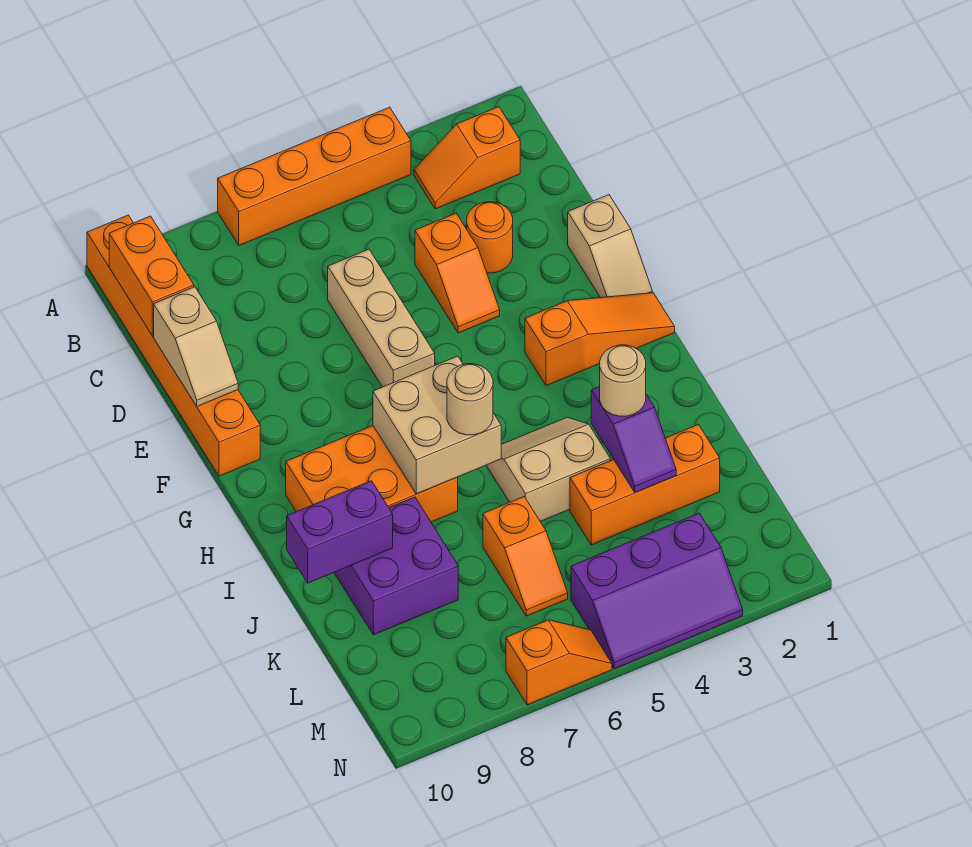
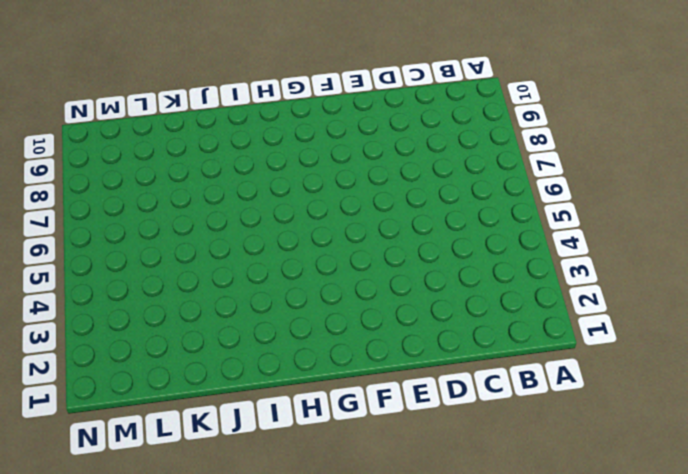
none -> orange 1x4 brick [218,107,411,245]
none -> orange 1x6 brick [87,215,260,476]
none -> orange 1x2 slope [414,107,520,209]

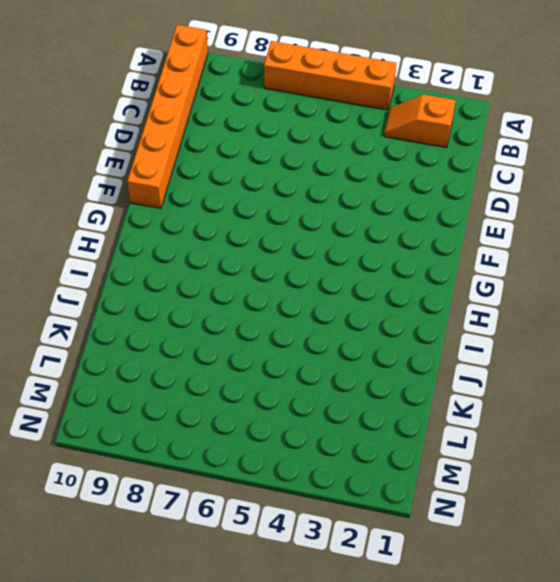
none -> orange 1x1 round brick [467,202,513,273]
none -> orange 1x2 slope [415,213,500,333]
none -> tan 1x3 brick [328,249,435,387]

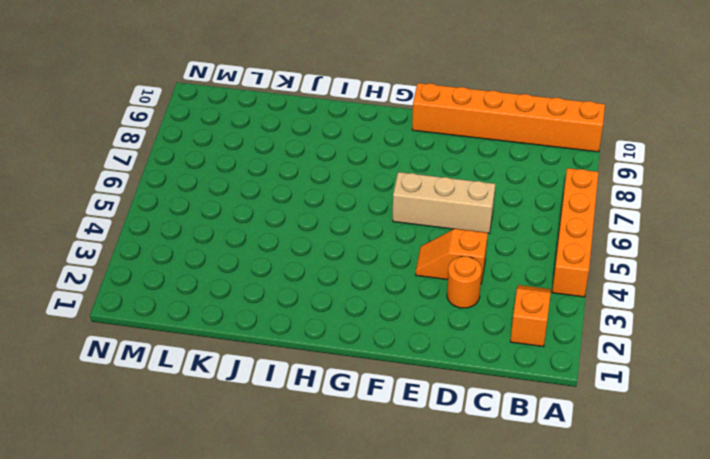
none -> tan 1x2 slope [568,195,652,298]
none -> orange 1x3 slope [525,293,675,386]
none -> orange 2x3 brick [286,426,458,522]

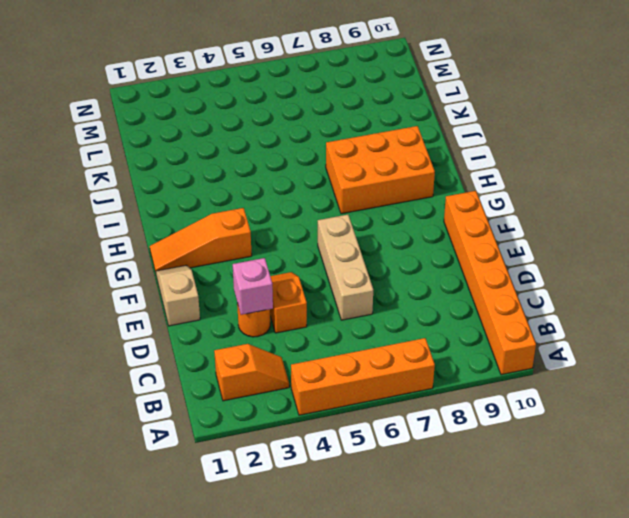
pink 1x1 brick [233,258,273,315] -> none
none -> tan 2x2 slope [486,417,610,522]
none -> purple 2x2 brick [334,497,458,635]
none -> orange 1x3 brick [570,425,720,545]

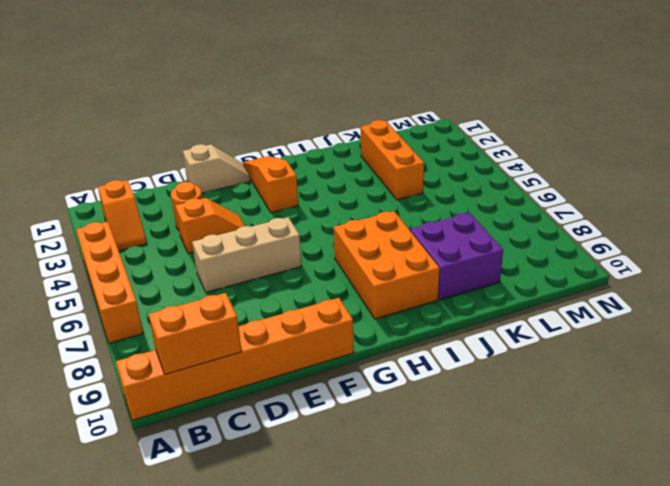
none -> tan 2x2 slope [486,417,610,522]
none -> orange 1x2 slope [483,497,568,616]
none -> purple 2x3 slope [571,513,743,669]

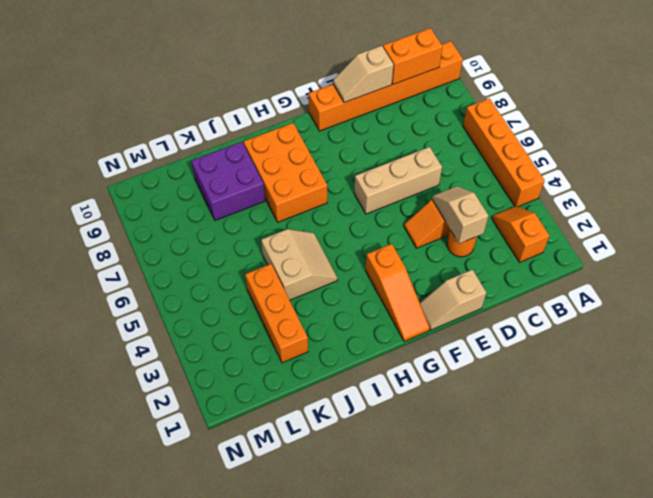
tan 1x2 slope [432,186,488,244] -> none
none -> orange 1x2 slope [483,497,568,616]
none -> purple 2x3 slope [571,513,743,669]
none -> orange 1x2 slope [506,620,612,705]

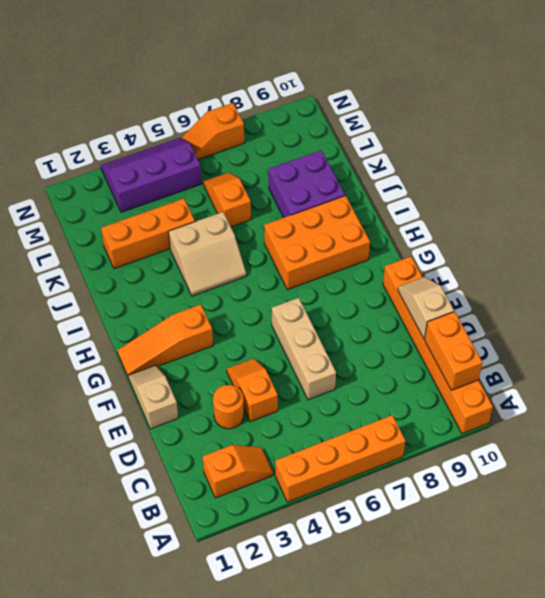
none -> tan 2x2 brick [373,356,501,494]
none -> purple 1x2 slope [591,387,676,493]
none -> purple 1x2 brick [287,481,393,583]

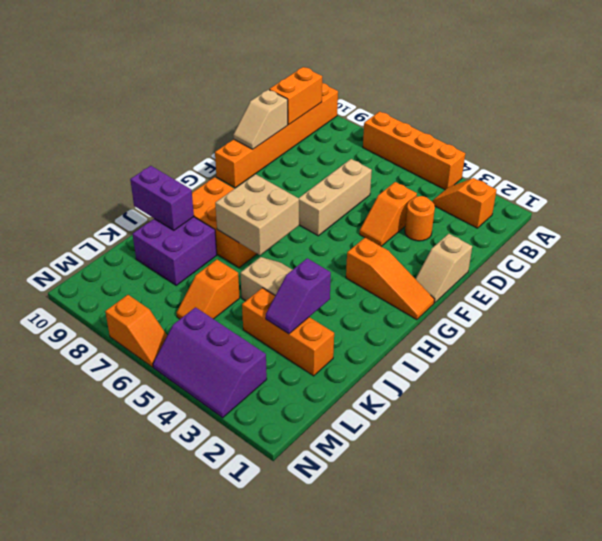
none -> tan 1x1 round brick [447,364,493,435]
none -> tan 1x1 round brick [600,345,646,416]

